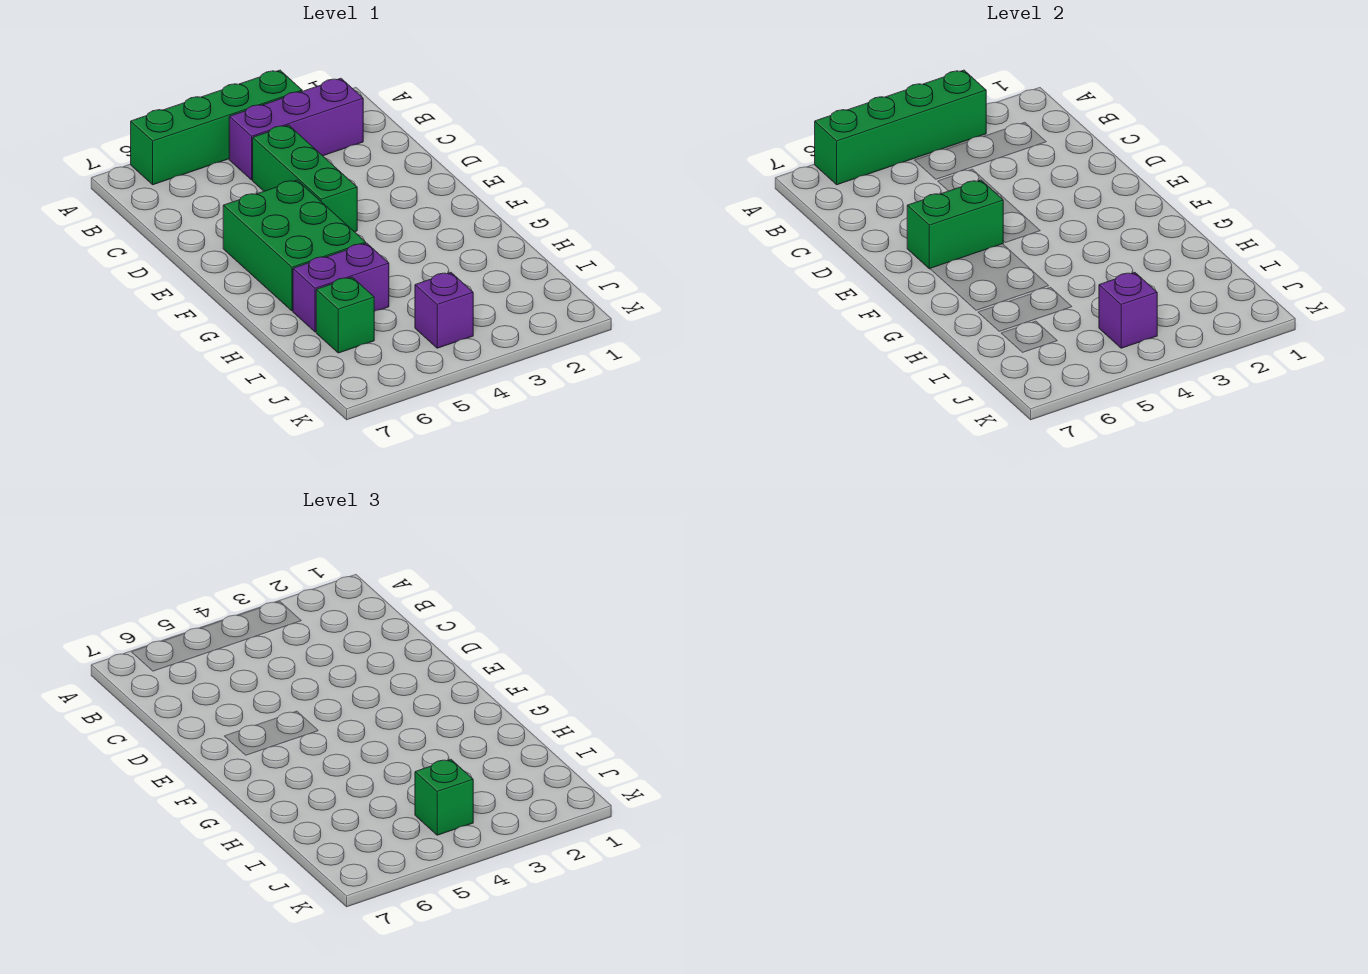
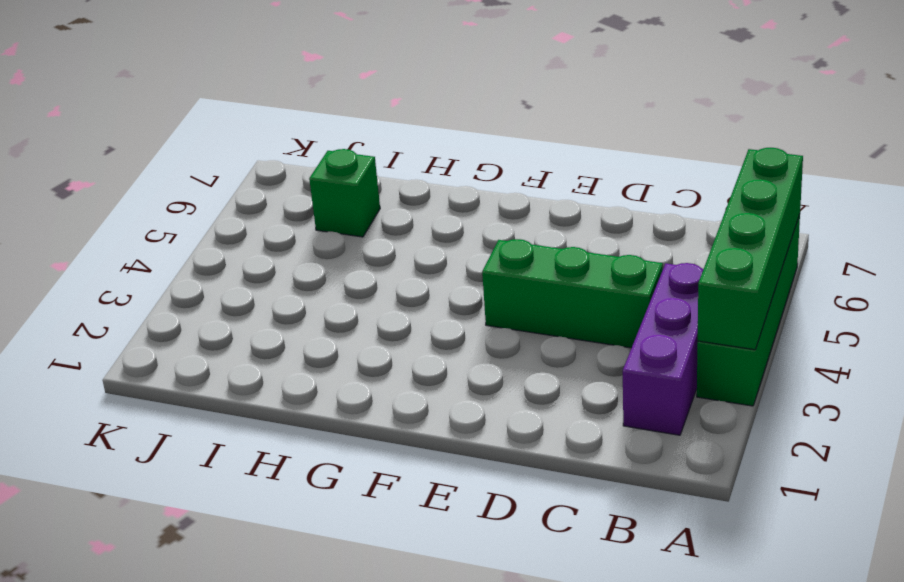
none -> green 2x3 brick [223,180,366,311]
none -> purple 1x2 brick [293,243,389,332]

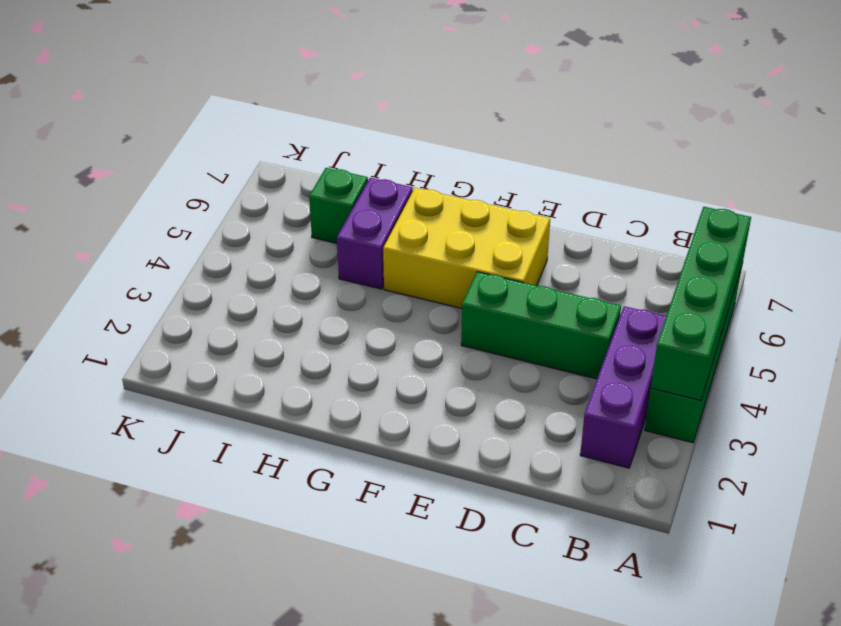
yellow 2x3 brick [383,188,550,308] -> green 2x3 brick [223,180,366,311]
none -> purple 1x1 brick [415,273,473,348]
none -> green 1x2 brick [907,180,1003,269]

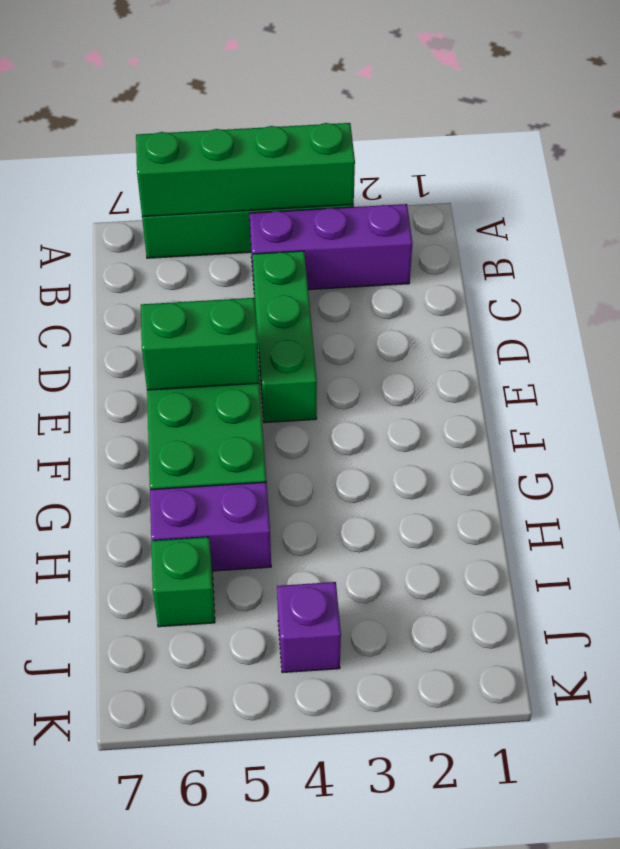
none -> purple 1x1 brick [1099,273,1157,348]
none -> green 1x1 brick [415,760,473,835]

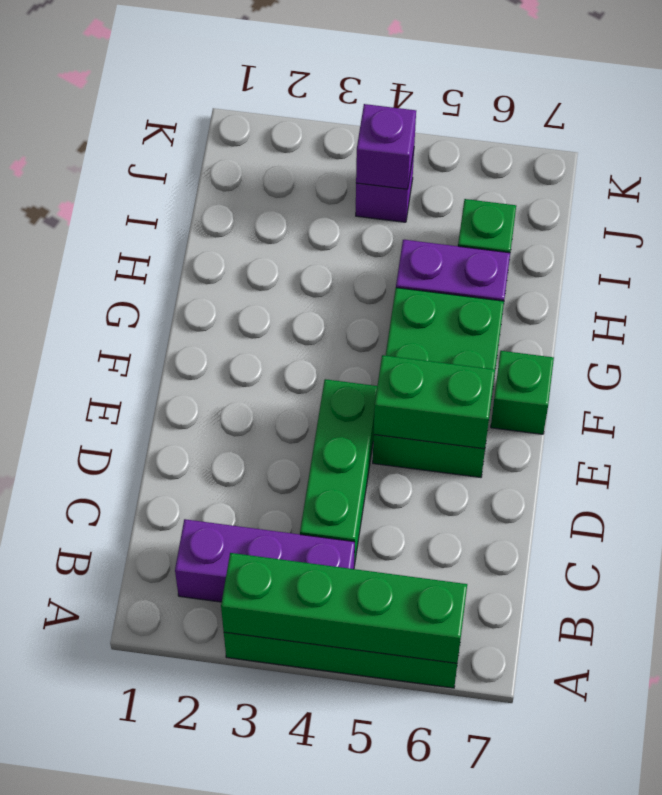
green 1x1 brick [491,351,554,434] -> green 1x1 brick moved to [415,760,473,835]

